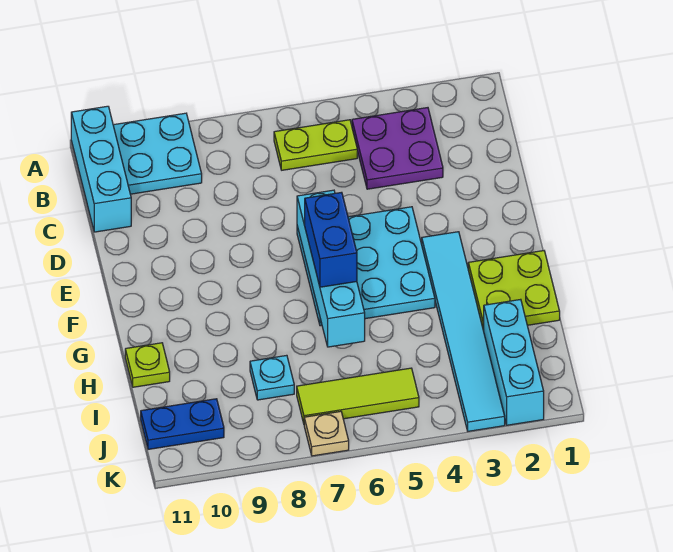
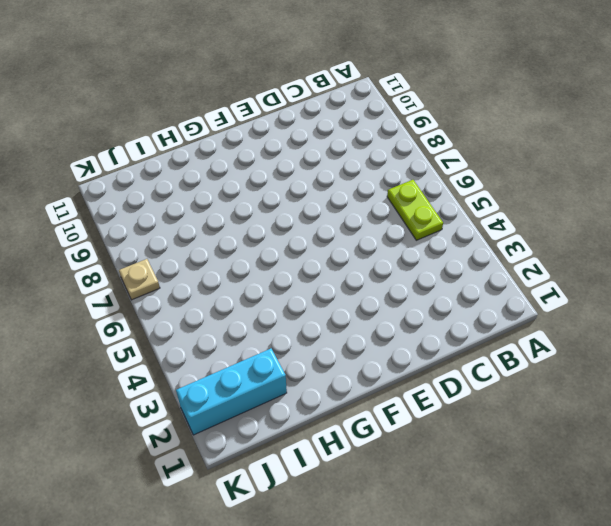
none -> cyan 2x2 plate [113,113,202,194]
none -> cyan 1x3 brick [71,106,131,232]
none -> purple 2x2 plate [352,108,443,189]

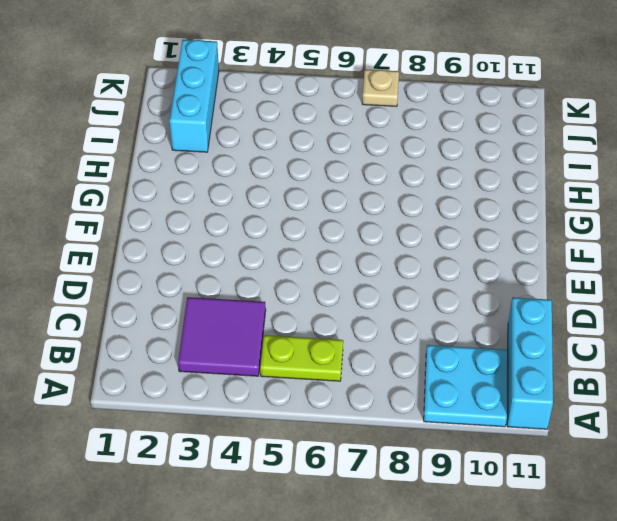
purple 2x2 tile [178,297,266,376] -> purple 2x2 plate [352,108,443,189]
none -> cyan 3x3 plate [297,207,435,326]
none -> cyan 1x6 tile [422,232,505,431]
none -> lime 2x2 plate [468,251,560,331]

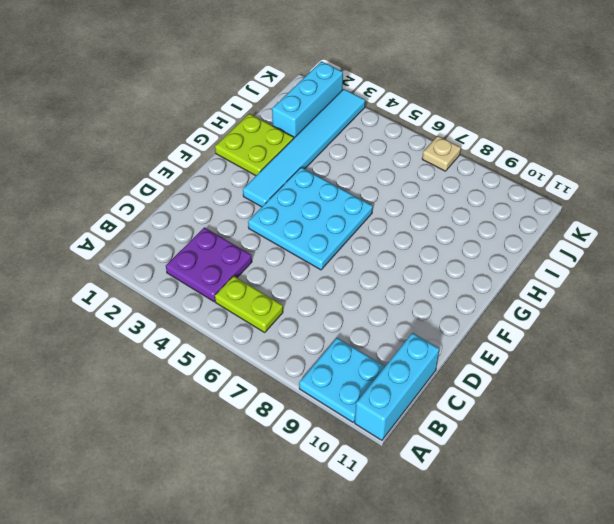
none -> lime 1x1 plate [125,343,170,387]
none -> cyan 1x1 plate [250,355,294,400]
none -> lime 1x3 tile [297,368,419,423]

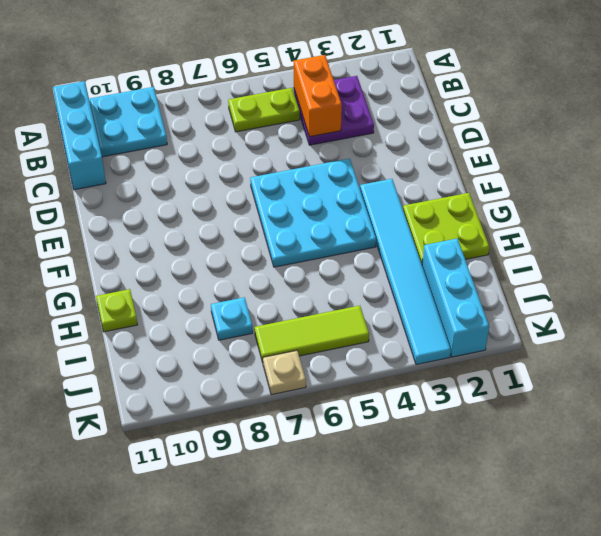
orange 1x2 brick [294,55,342,137] -> none
none -> blue 1x2 plate [141,399,224,449]
none -> cyan 1x4 brick [297,190,365,347]
none -> blue 1x2 brick [305,192,357,287]

